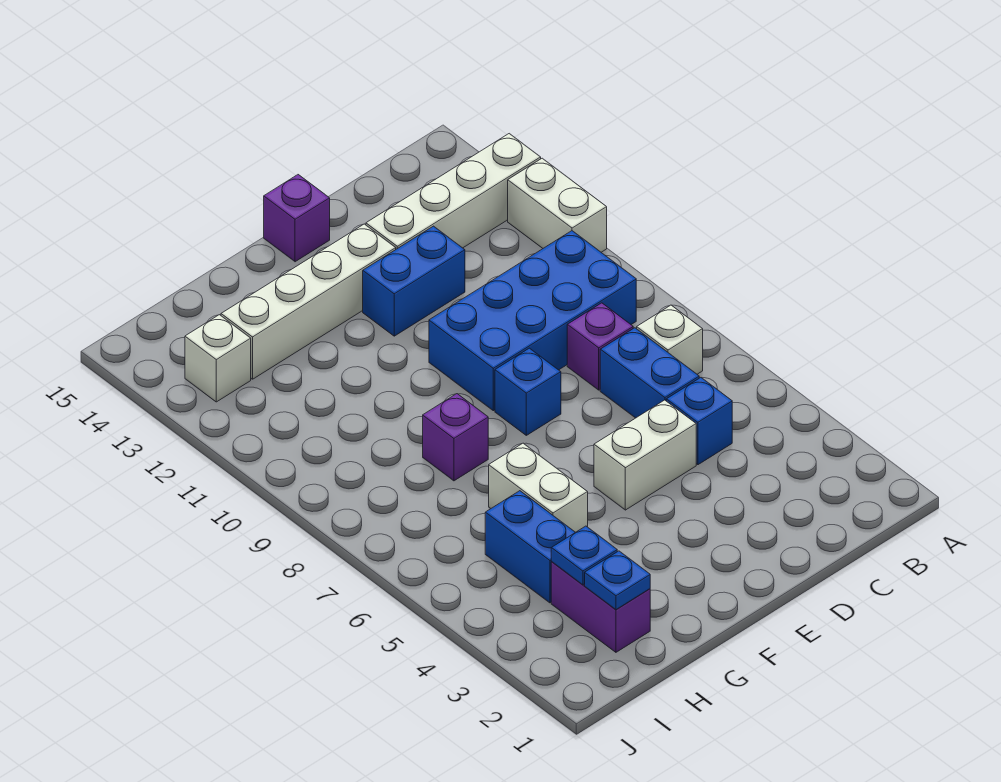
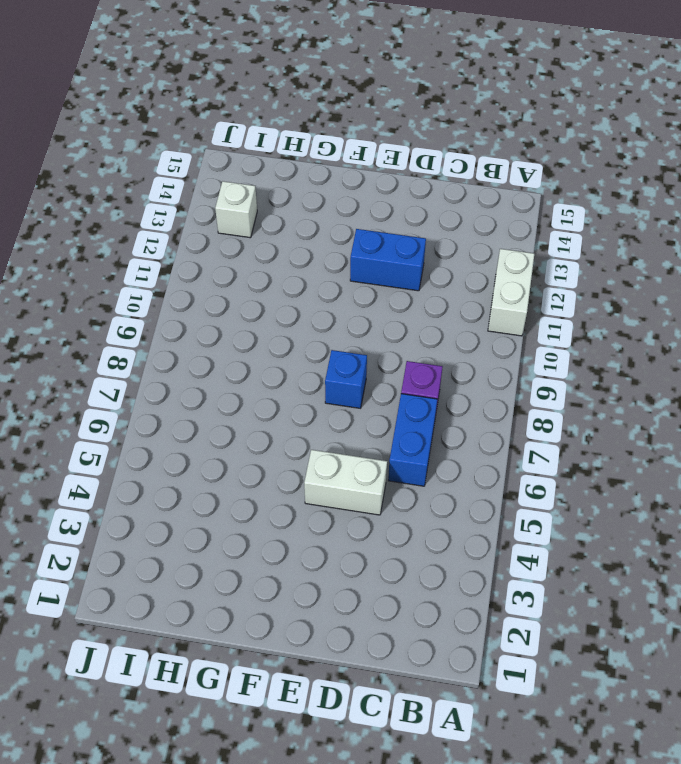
none -> white 1x4 brick [366,134,541,249]
none -> white 1x1 brick [637,305,703,374]
none -> blue 2x4 brick [429,231,636,411]

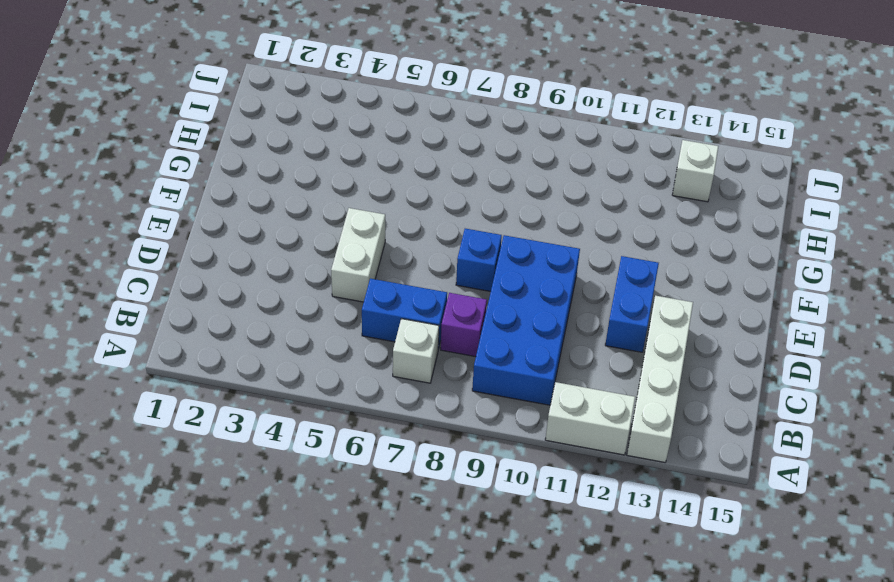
none -> blue 1x1 brick [666,378,732,465]
none -> white 1x4 brick [221,224,396,379]
none -> purple 1x1 brick [264,175,330,262]

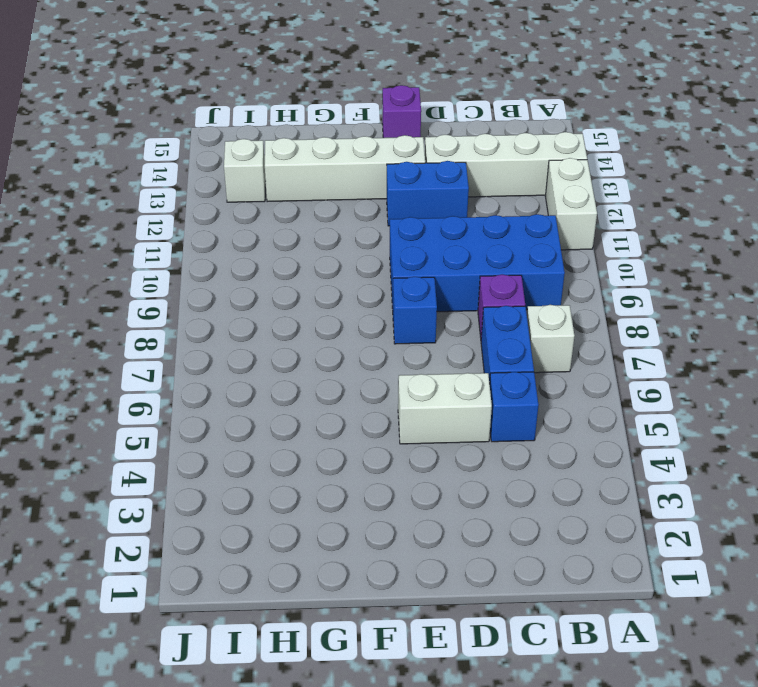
none -> white 1x2 brick [489,443,588,532]
none -> purple 1x1 brick [423,394,488,481]
none -> purple 1x2 brick [551,562,650,652]

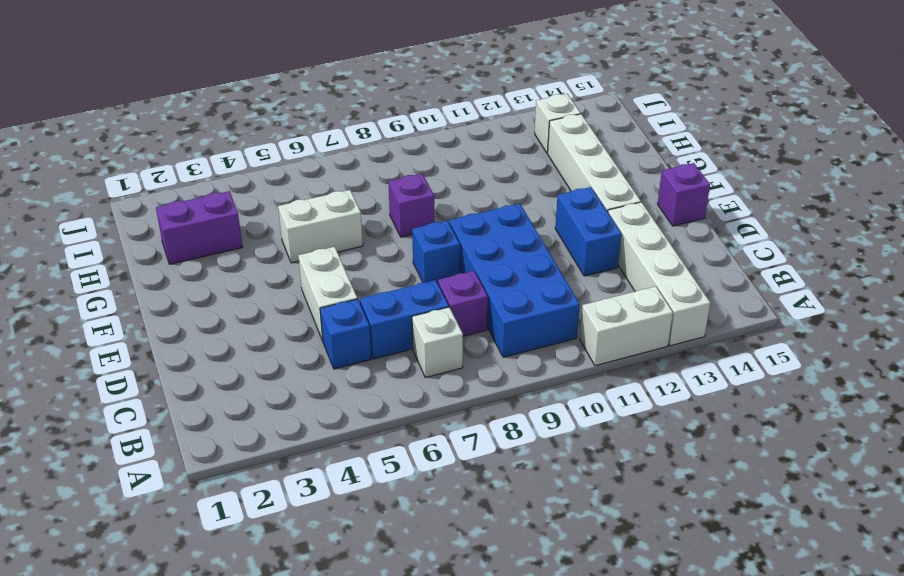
none -> blue 1x2 brick [485,491,575,603]
none -> blue 1x1 plate [585,551,650,610]
none -> blue 1x1 plate [551,526,617,585]

